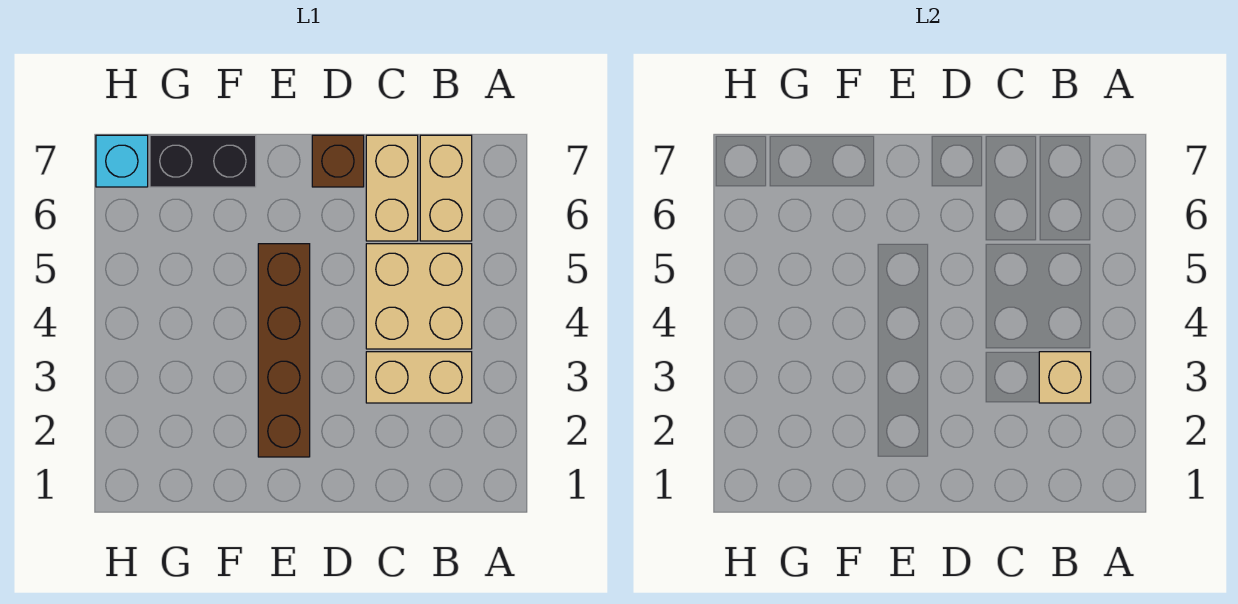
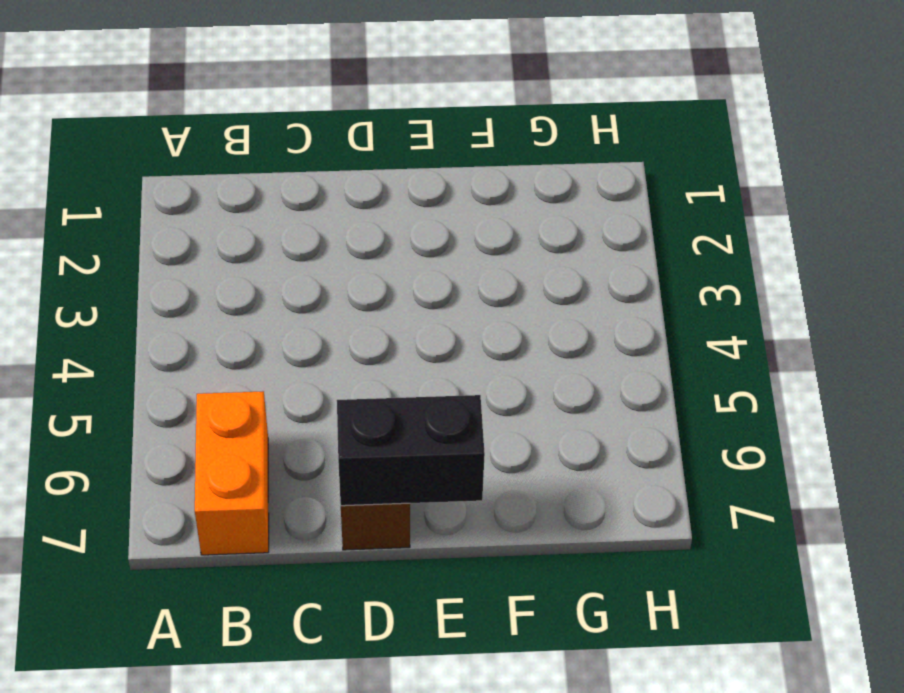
orange 1x2 brick [195,391,269,555] -> tan 1x2 brick [420,135,472,241]
black 1x2 brick [337,395,485,506] -> black 1x2 brick moved to [150,135,256,187]
none -> tan 1x2 brick [366,352,472,403]
none -> tan 2x2 brick [366,244,472,349]

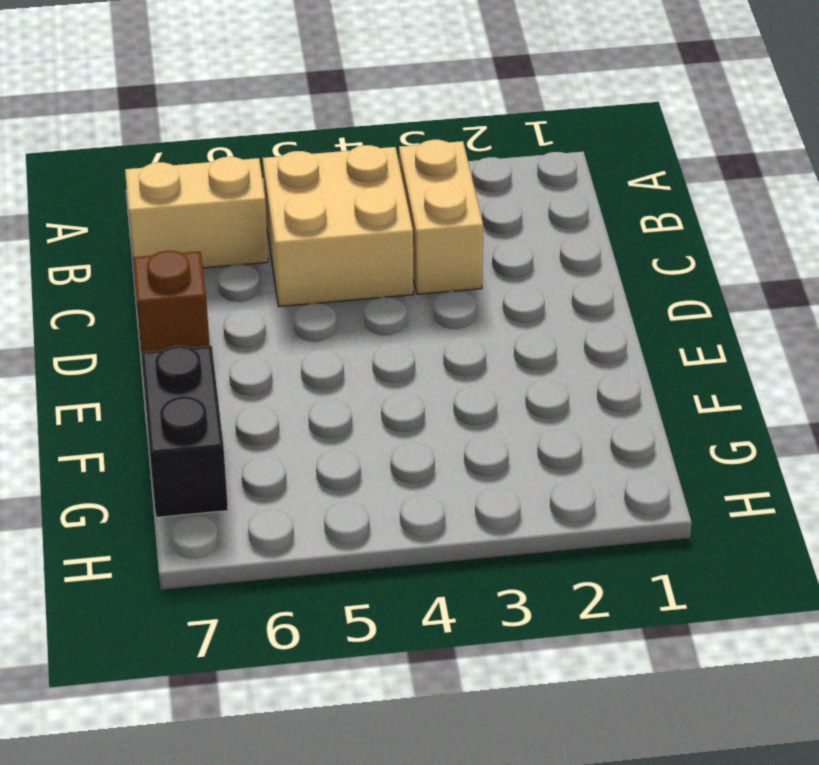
none -> tan 1x2 brick [366,135,418,241]
none -> brown 1x4 brick [258,244,310,457]

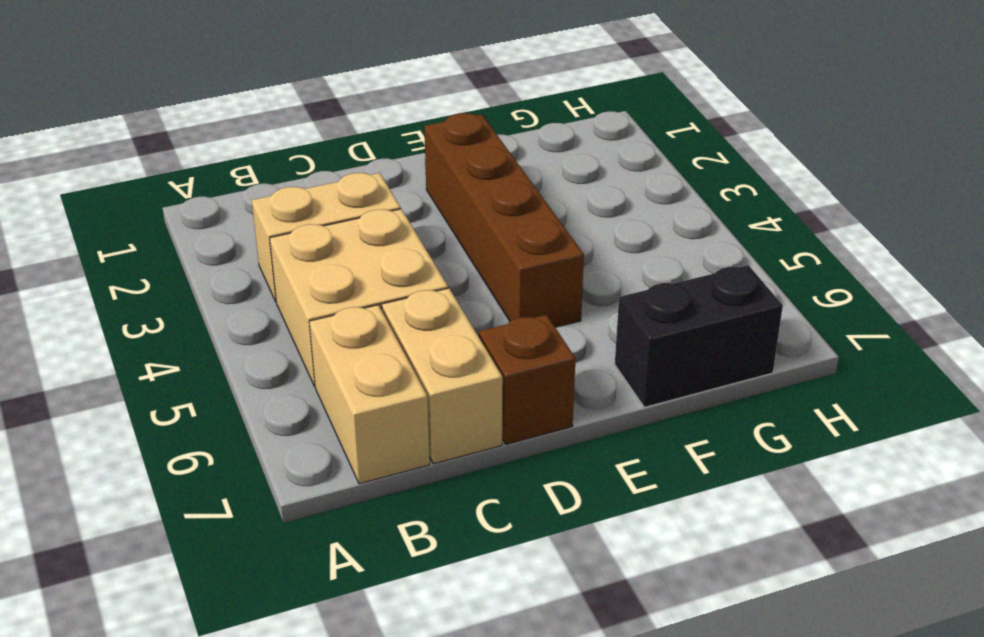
none -> cyan 1x1 brick [96,135,148,187]
none -> tan 1x1 brick [1039,352,1091,403]

